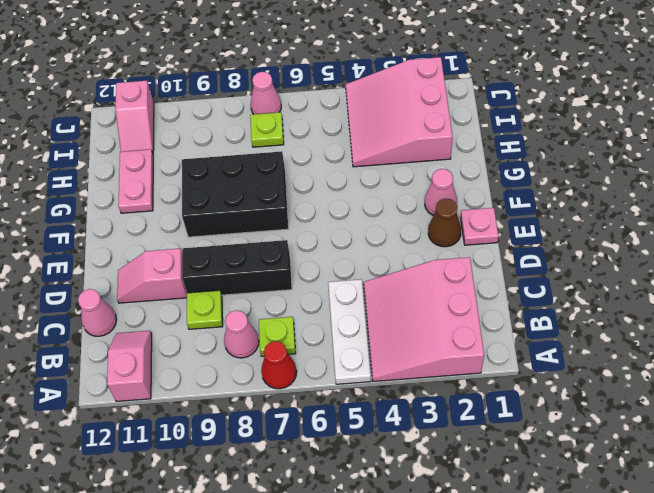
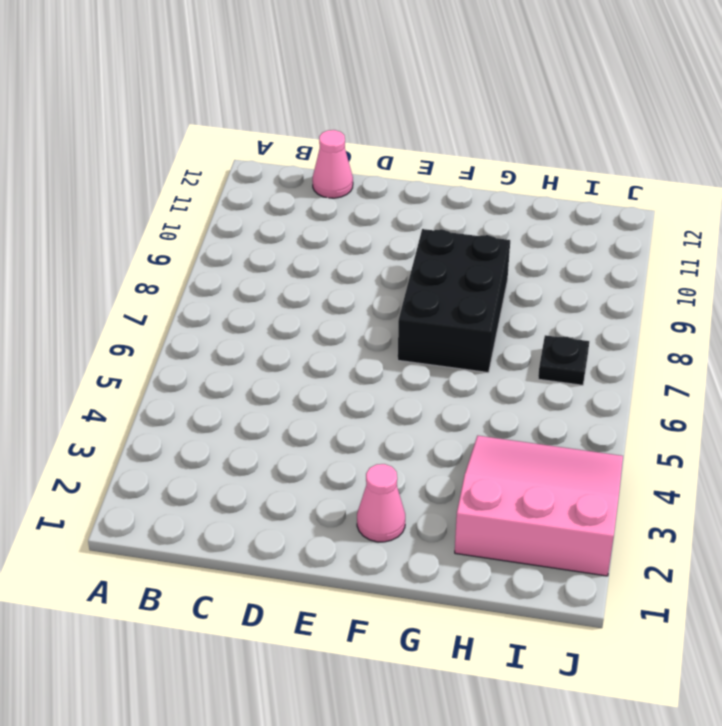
black 1x1 plate [538,335,589,385] -> lime 1x1 plate [250,112,284,147]
none -> pink 3x3 slope [364,257,484,381]
none -> white 1x3 plate [328,279,371,384]
none -> red 1x1 cone [261,341,297,389]

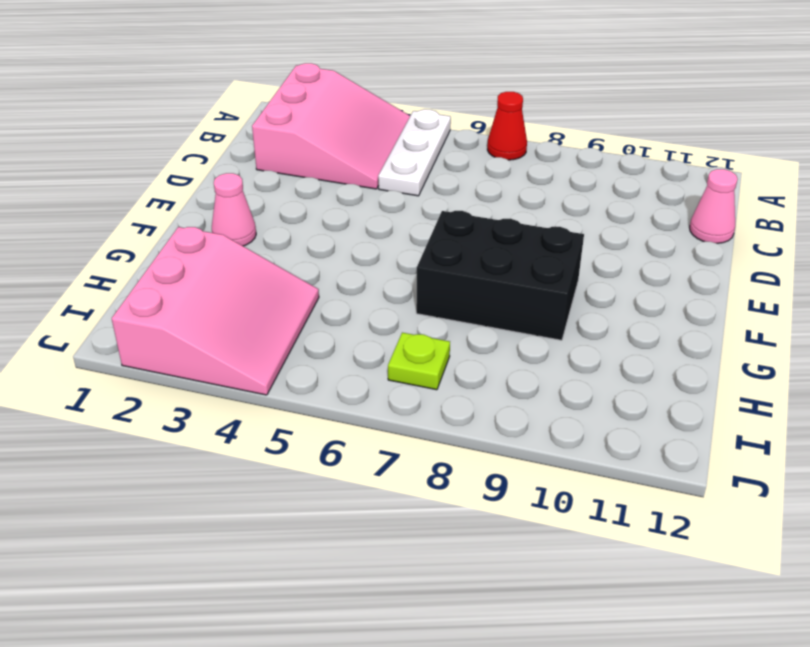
none -> pink 1x2 slope [107,331,152,401]
none -> lime 1x1 plate [259,317,296,356]
none -> pink 1x1 cone [224,310,259,358]

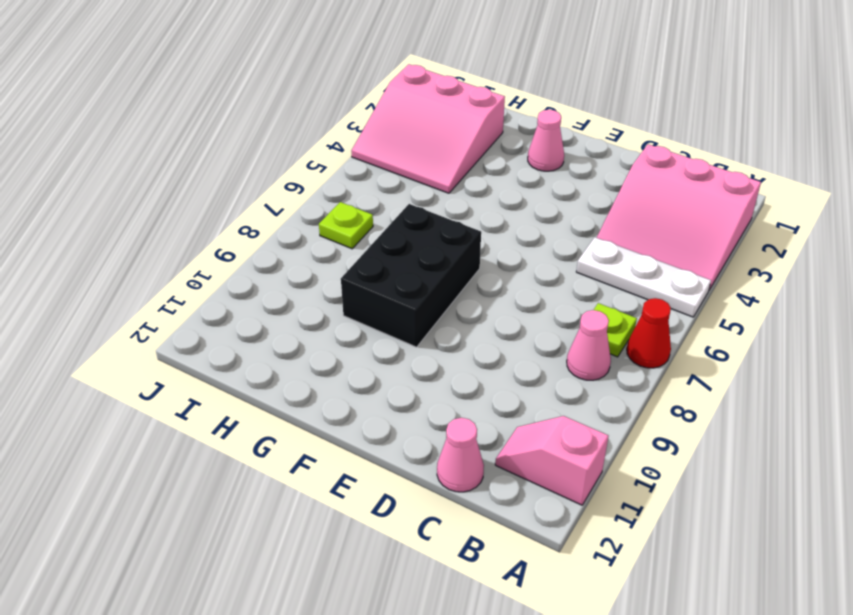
none -> lime 1x1 plate [187,290,223,329]
none -> black 1x3 brick [182,240,292,295]
none -> pink 1x2 slope [117,249,187,303]

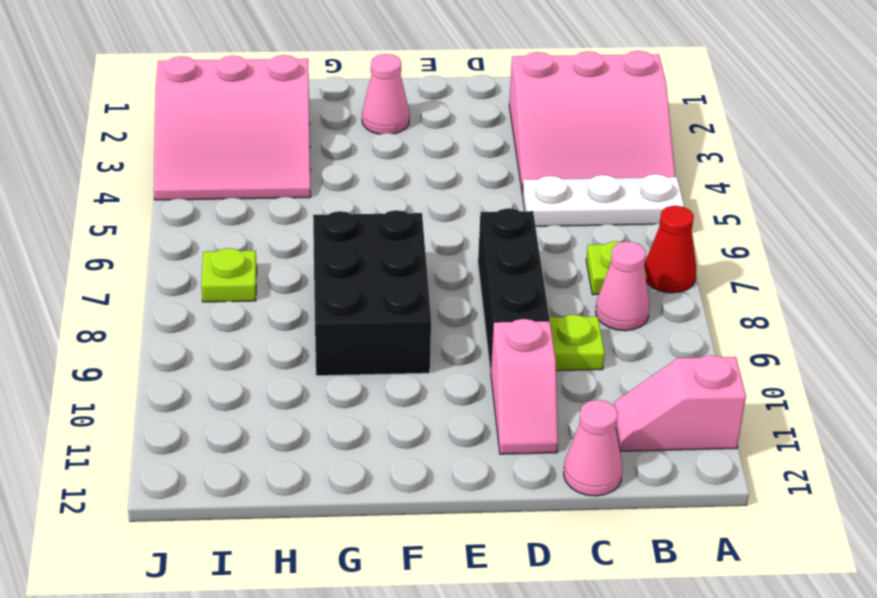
none -> pink 1x1 plate [461,208,498,245]
none -> brown 1x1 cone [428,198,461,247]
none -> pink 1x2 plate [118,149,153,213]

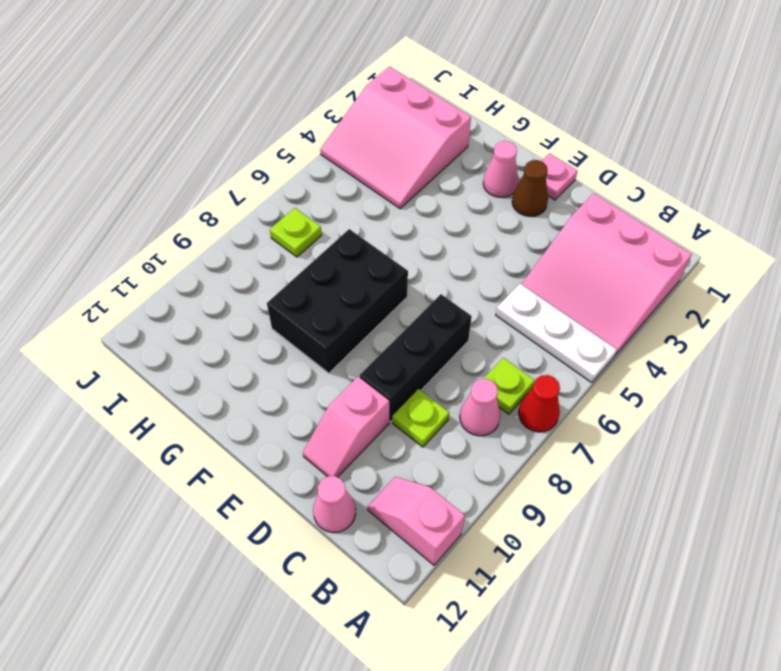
none -> pink 1x2 plate [118,149,153,213]
none -> pink 1x2 slope [115,81,154,153]
none -> pink 1x1 cone [250,72,281,114]

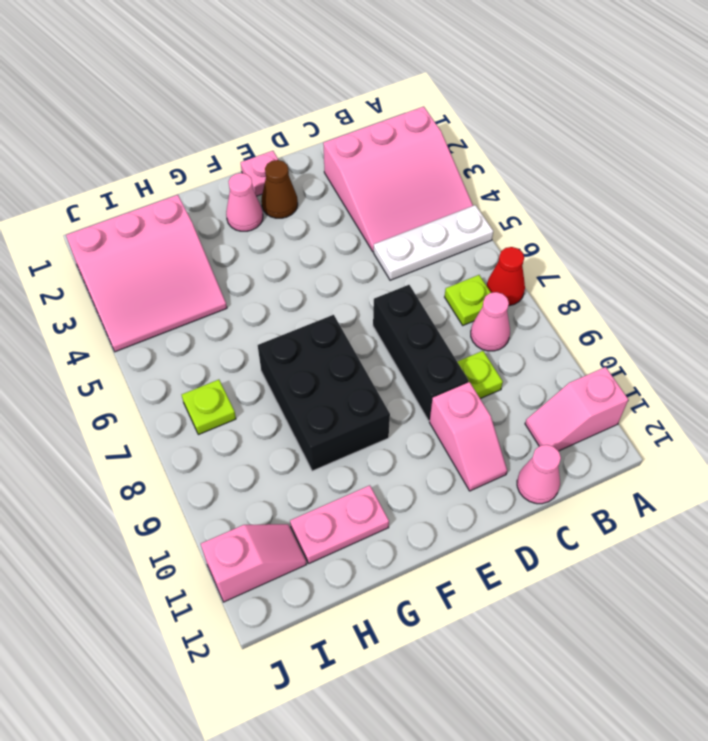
none -> pink 1x1 cone [250,72,281,114]

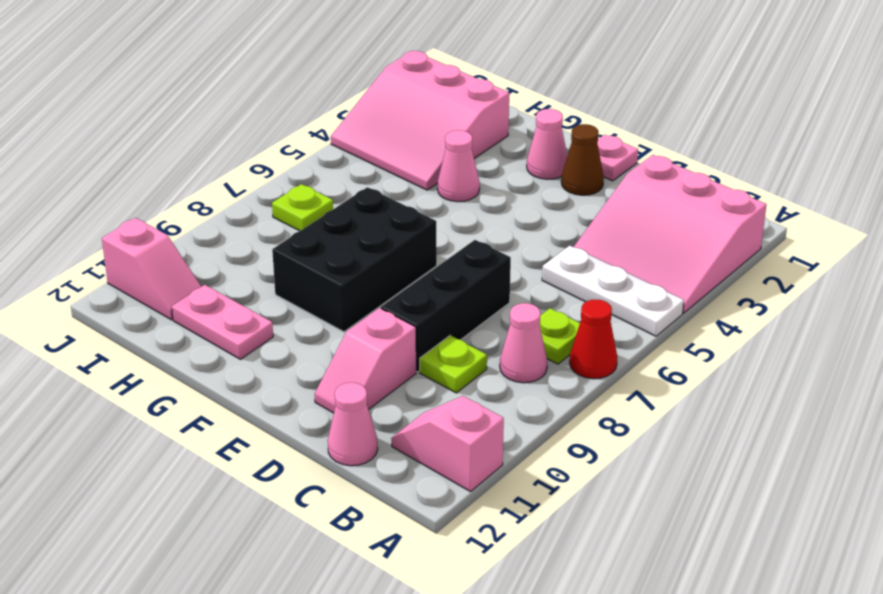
pink 1x1 cone [438,130,480,202] -> pink 1x1 cone moved to [250,72,281,114]

